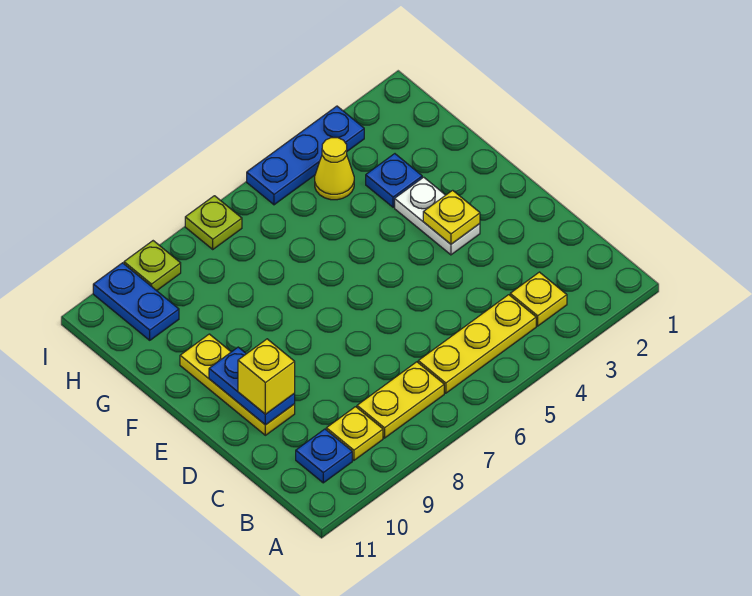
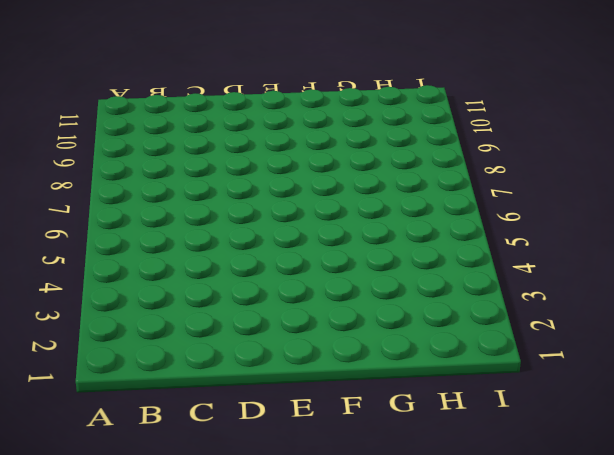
none -> yellow 1x1 plate [510,272,567,326]
none -> yellow 1x3 plate [418,295,536,393]
none -> yellow 1x2 plate [357,362,444,438]

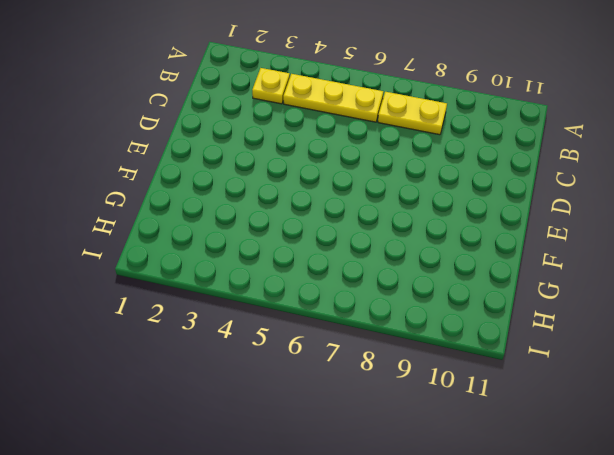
none -> yellow 1x1 plate [326,407,383,460]
none -> blue 1x1 plate [296,429,352,483]
none -> yellow 1x3 plate [180,334,295,435]

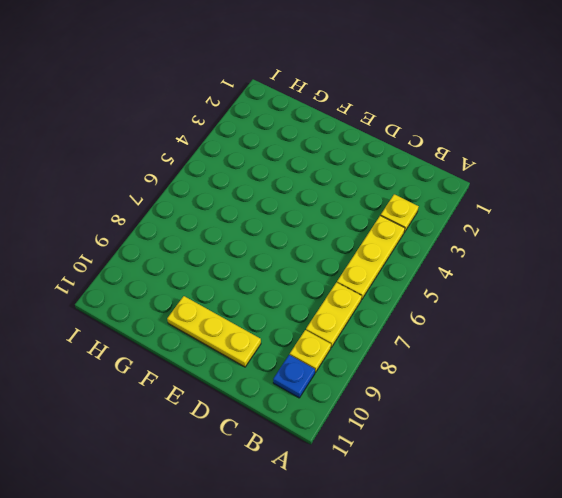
none -> white 1x2 plate [395,177,480,255]
none -> blue 1x1 plate [366,154,422,207]
none -> yellow 1x1 cone [315,138,354,200]

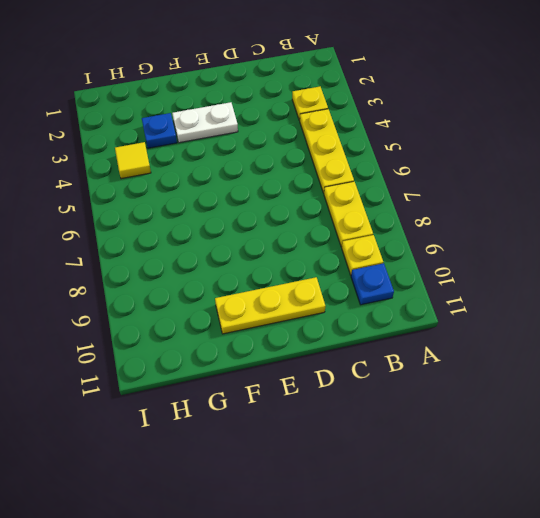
yellow 1x1 tile [115,142,151,179] -> yellow 1x1 cone [315,138,354,200]
none -> blue 1x2 plate [93,263,179,340]
none -> blue 1x3 plate [247,106,364,205]
none -> lime 1x1 plate [185,196,242,249]

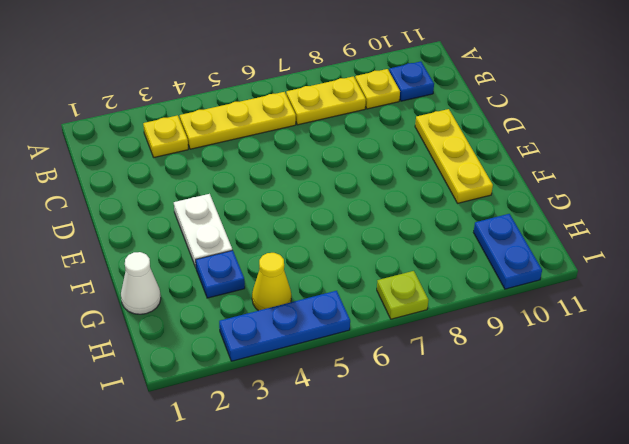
white 1x1 cone [121,252,161,314] -> none
none -> lime 1x1 plate [124,241,181,291]
none -> blue 1x2 plate [209,347,295,425]
none -> yellow 1x1 plate [423,190,480,244]

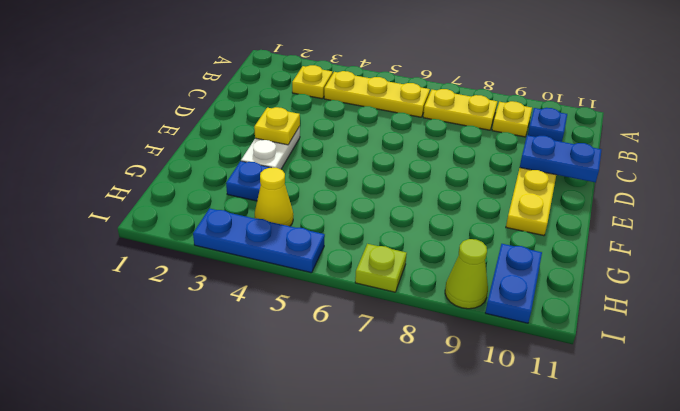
blue 1x2 plate [520,135,601,182] -> blue 1x2 plate turned to [209,347,295,425]
lime 1x1 cone [445,239,488,309] -> lime 1x1 plate [124,241,181,291]
none -> yellow 1x1 brick [238,339,295,414]

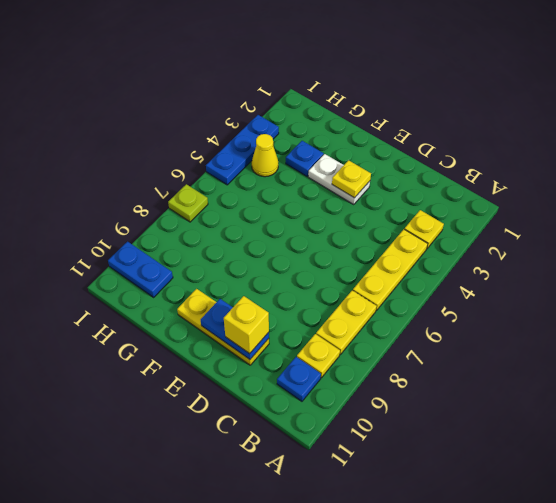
none -> lime 1x1 plate [124,241,181,291]

